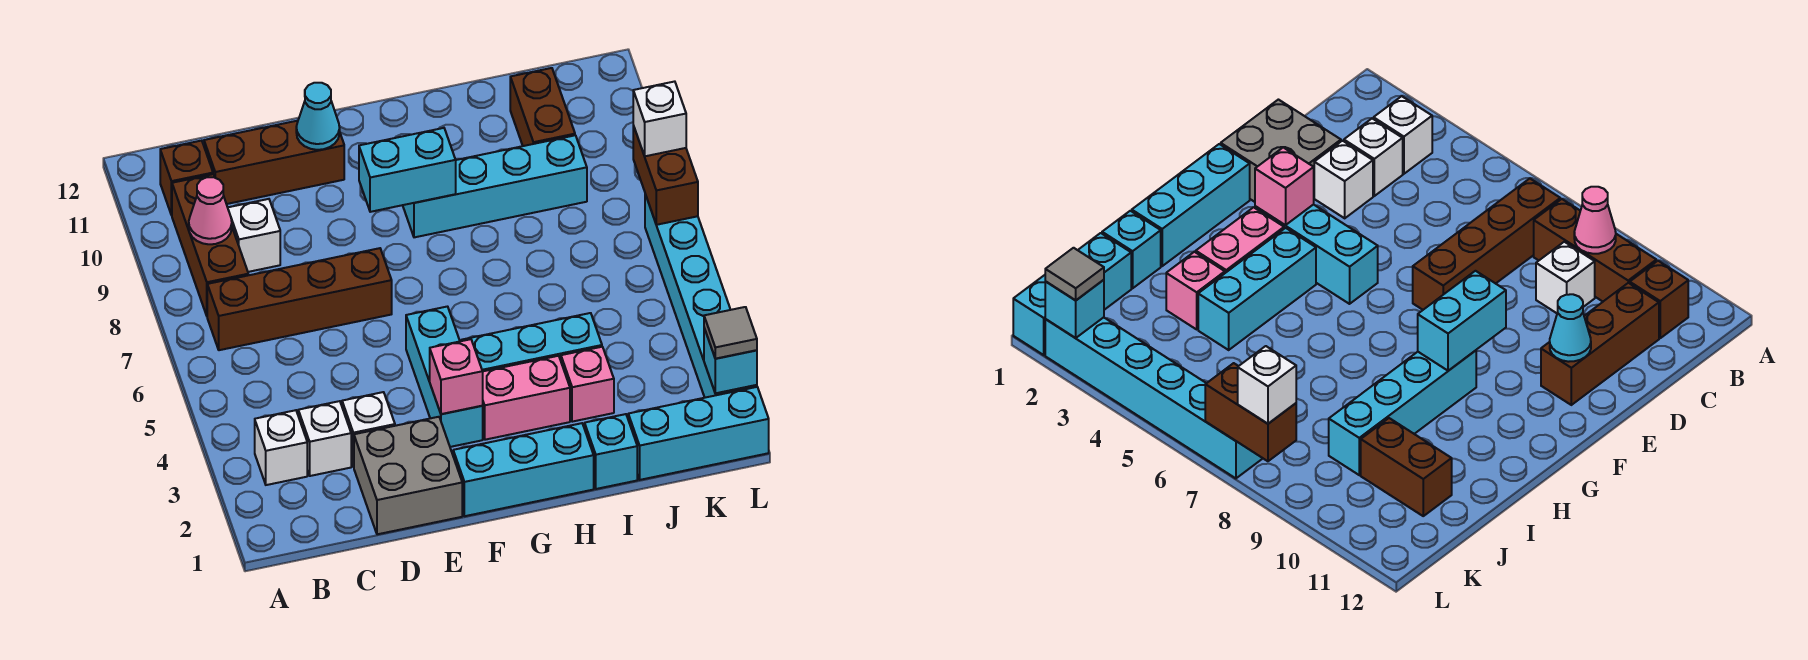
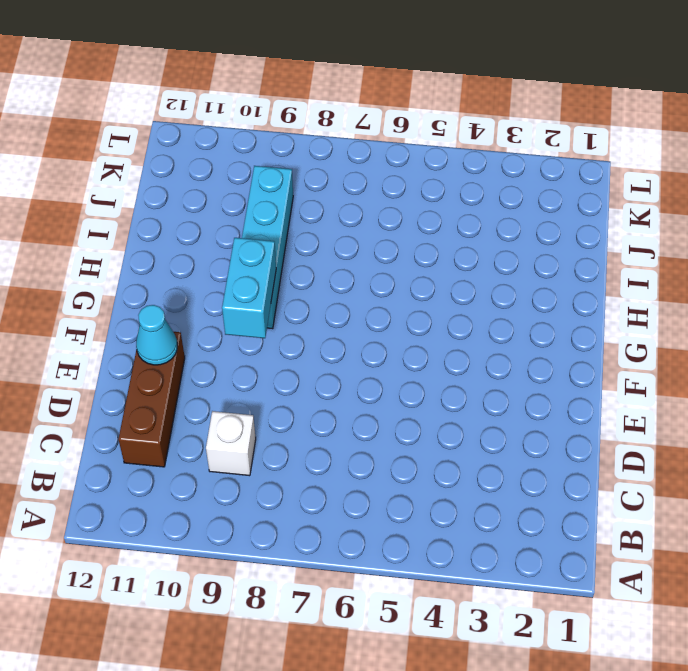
none -> white 1x1 brick [255,410,307,485]
none -> brown 1x4 brick [207,248,392,350]
none -> brown 1x3 brick [172,174,248,315]

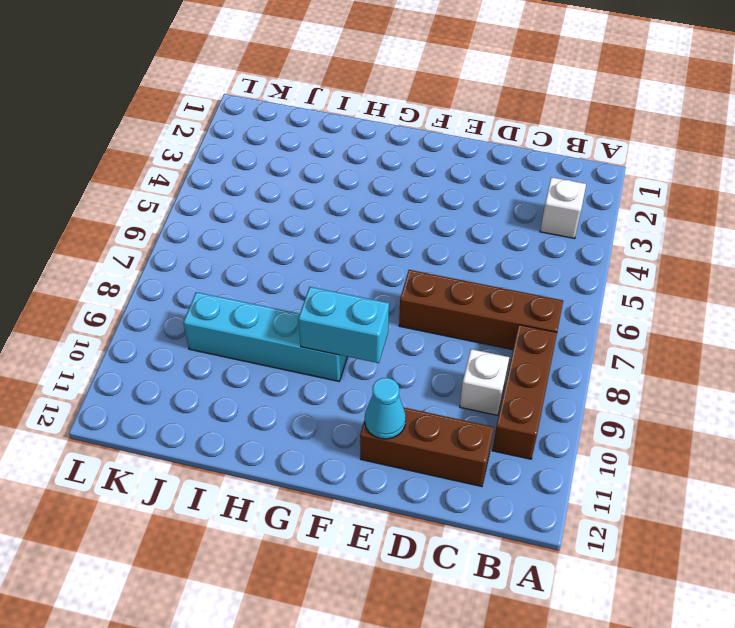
none -> brown 1x1 brick [160,141,213,215]
none -> white 1x1 brick [298,401,351,476]
none -> grey 2x2 brick [354,417,462,534]

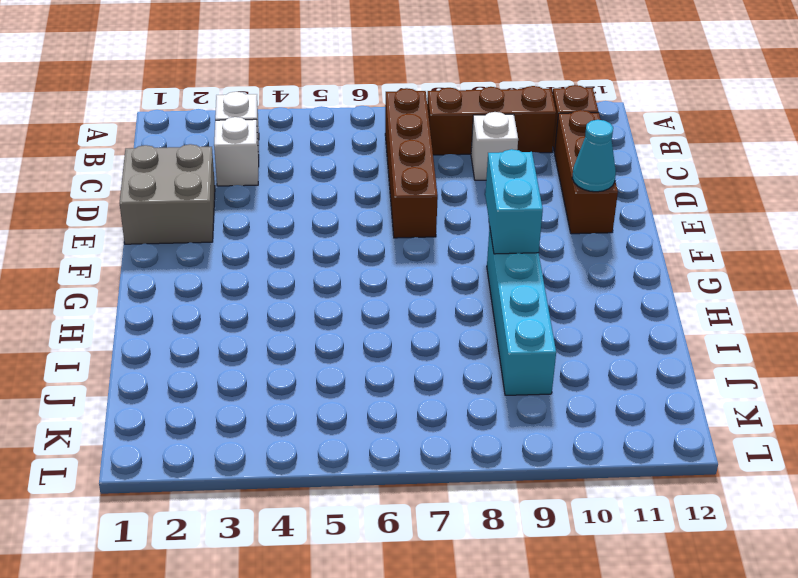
none -> white 1x1 brick [342,392,395,467]
none -> cyan 1x3 brick [453,423,594,516]
none -> cyan 1x3 brick [406,307,483,447]

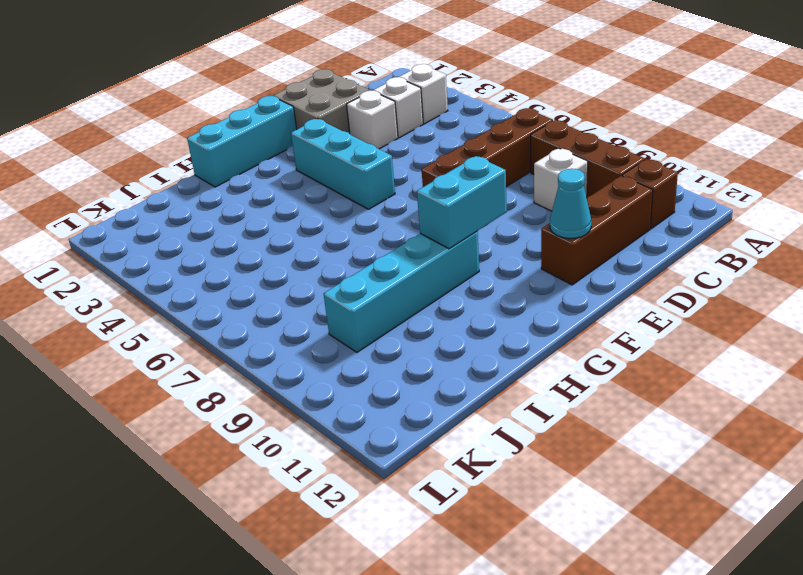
none -> pink 1x2 brick [483,356,570,440]
none -> cyan 1x3 brick [462,313,602,371]
none -> cyan 1x1 brick [585,414,637,489]

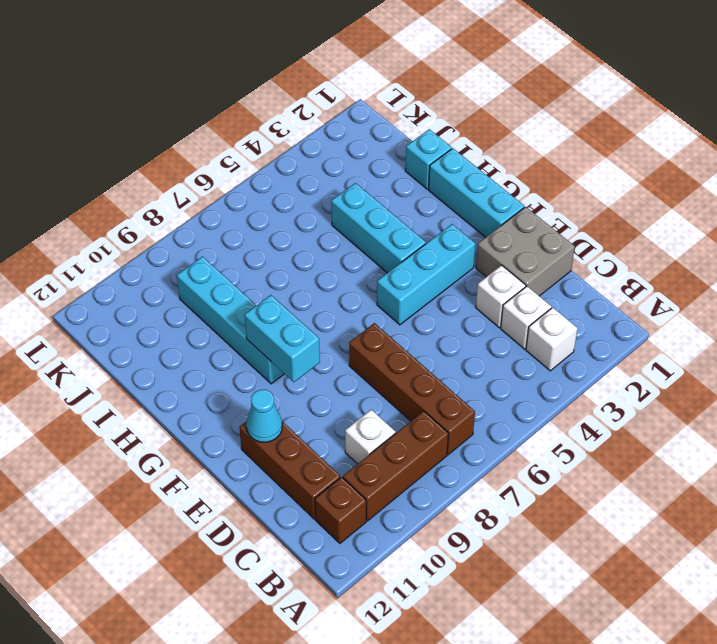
none -> pink 1x2 brick [483,356,570,440]
none -> pink 1x1 brick [561,347,614,422]
none -> cyan 1x3 brick [628,387,769,480]

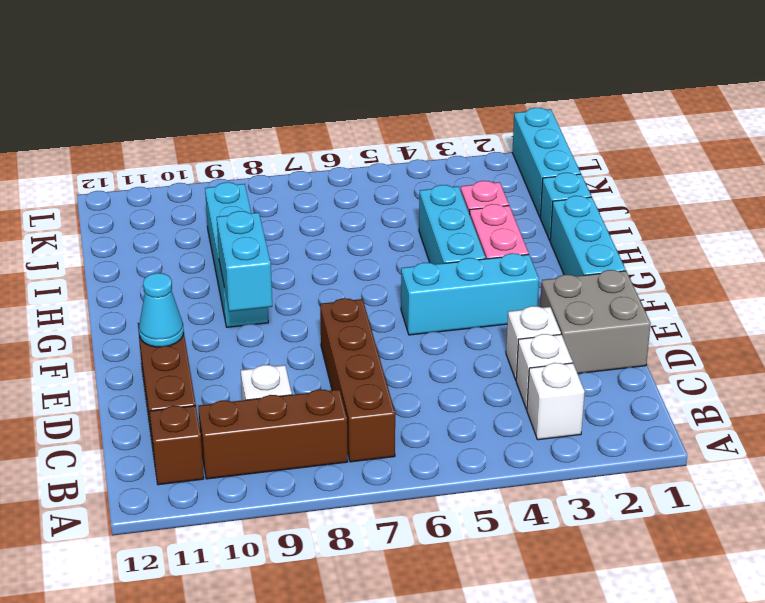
none -> brown 1x2 brick [510,68,575,146]
none -> cyan 1x6 brick [645,194,757,398]
none -> pink 1x1 cone [189,177,232,244]

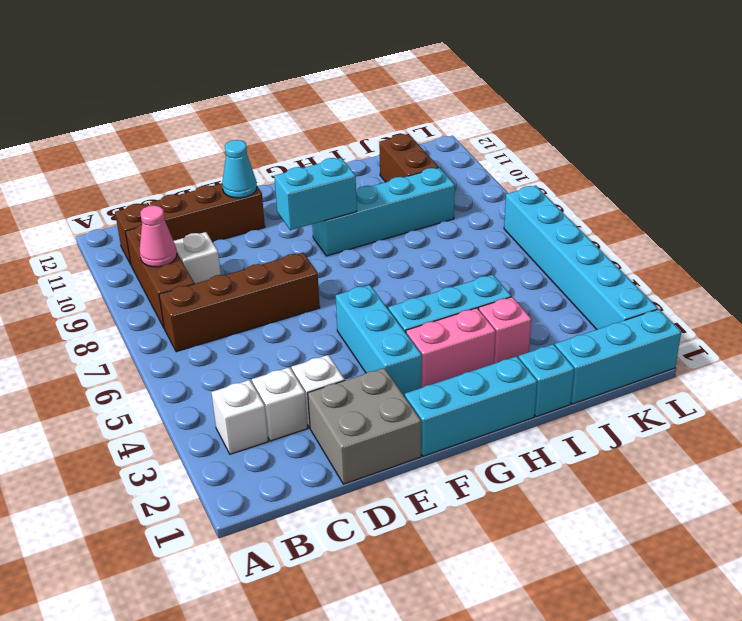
none -> pink 1x1 brick [430,339,483,414]
none -> cyan 1x1 brick [704,328,757,393]
none -> brown 1x2 brick [633,126,698,225]

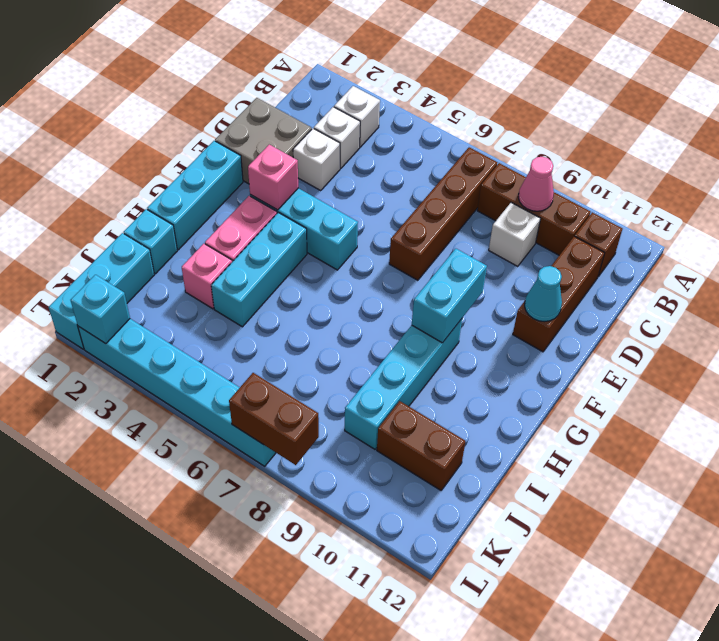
none -> grey 1x1 tile [704,307,757,359]
none -> white 1x1 brick [633,81,686,156]

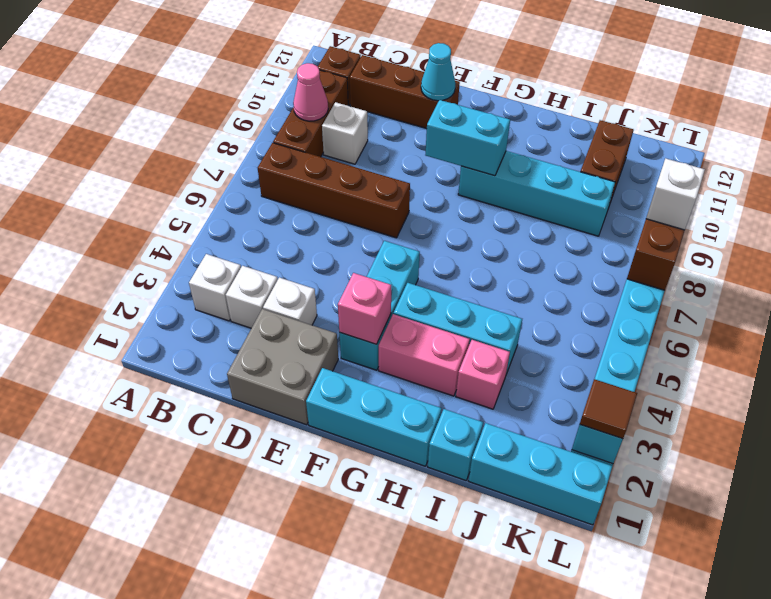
brown 1x1 tile [580,379,637,439] -> grey 1x1 tile [704,307,757,359]

